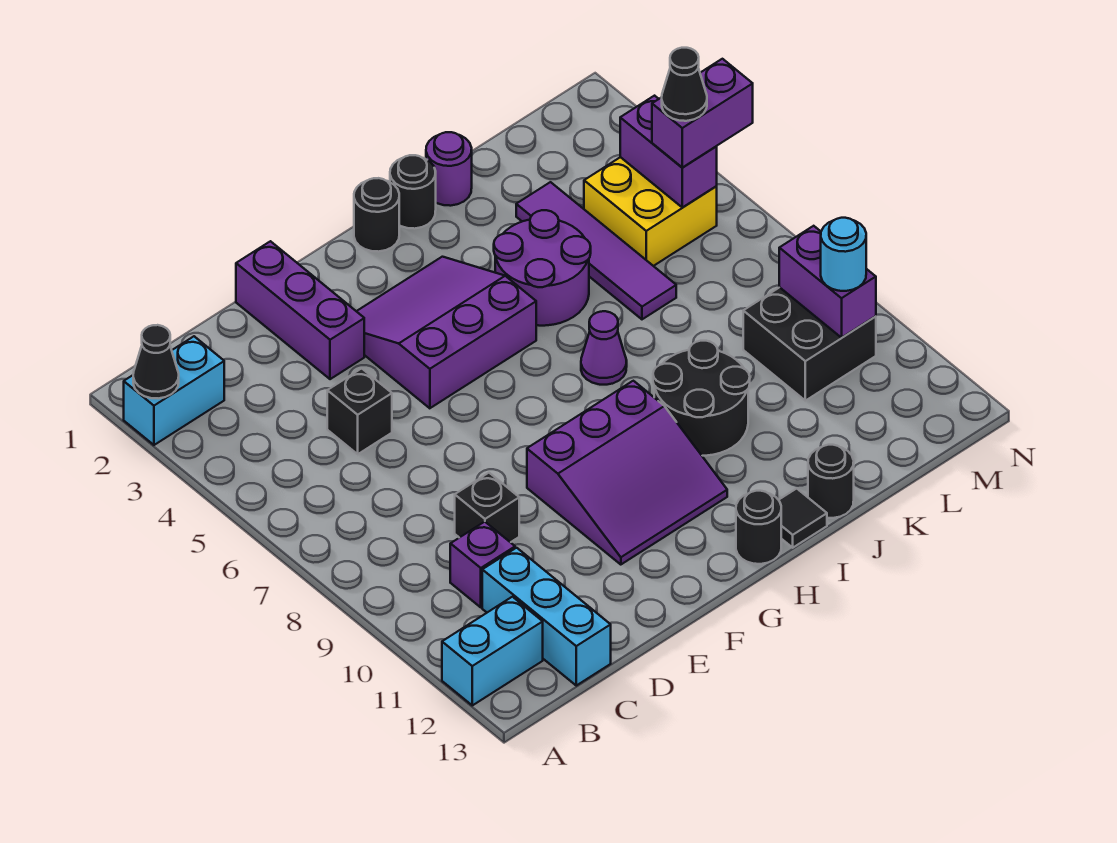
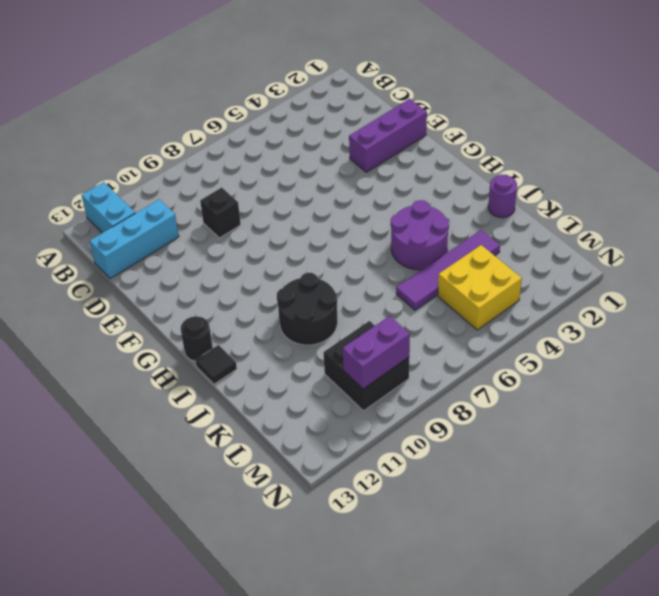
none -> cyan 1x2 brick [124,336,224,445]
none -> purple 1x1 brick [450,522,515,607]
none -> black 1x1 brick [327,368,392,454]

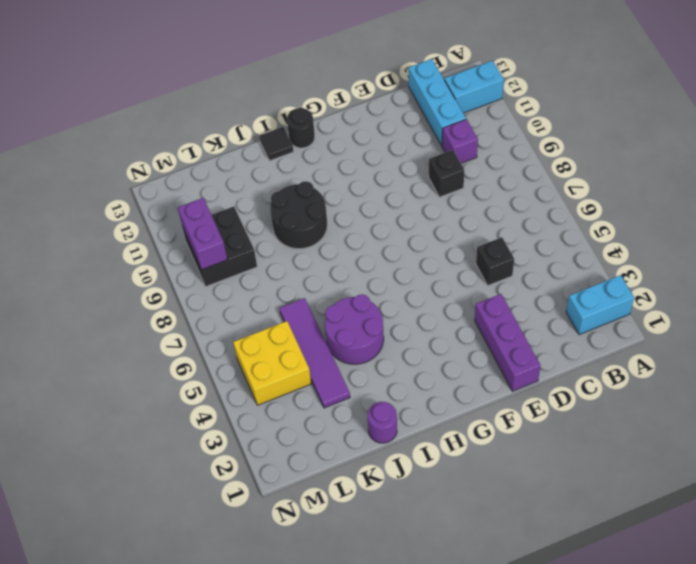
none -> purple 3x3 slope [357,257,536,408]
none -> purple 3x3 slope [527,381,727,565]
none -> black 1x1 round brick [354,178,399,252]

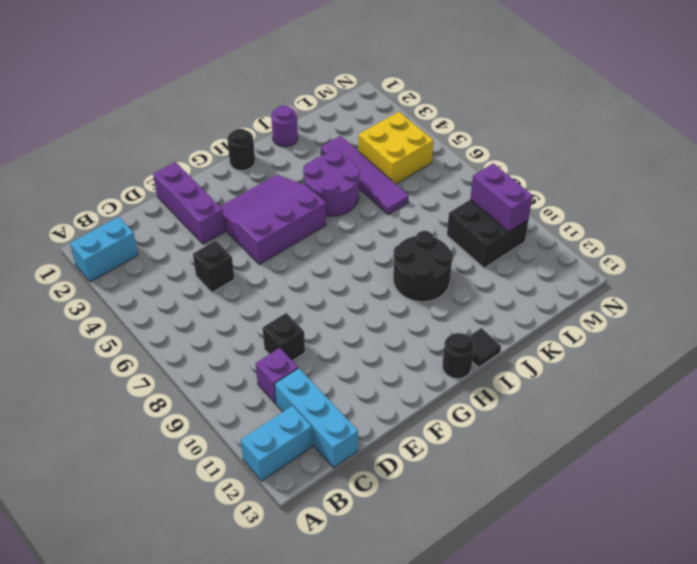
none -> purple 3x3 slope [527,381,727,565]
none -> black 1x1 round brick [390,155,436,229]
none -> purple 1x1 cone [581,311,627,385]

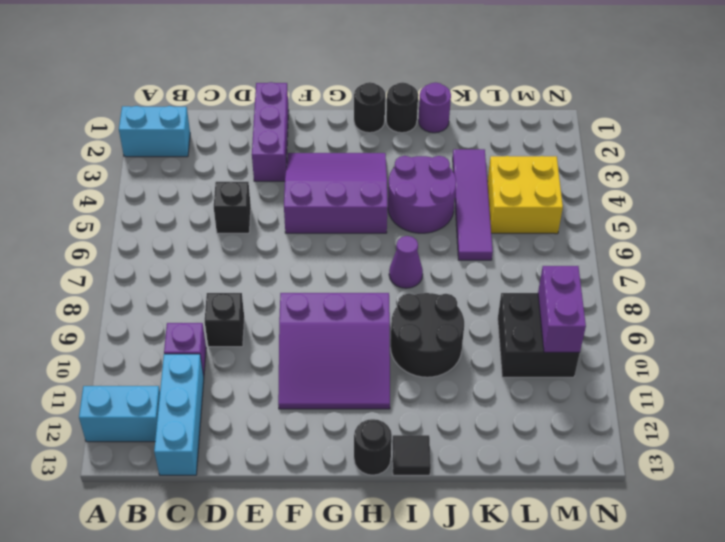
none -> black 1x1 round brick [808,445,854,518]
none -> black 1x1 cone [133,325,179,398]
none -> purple 1x2 brick [620,96,717,208]

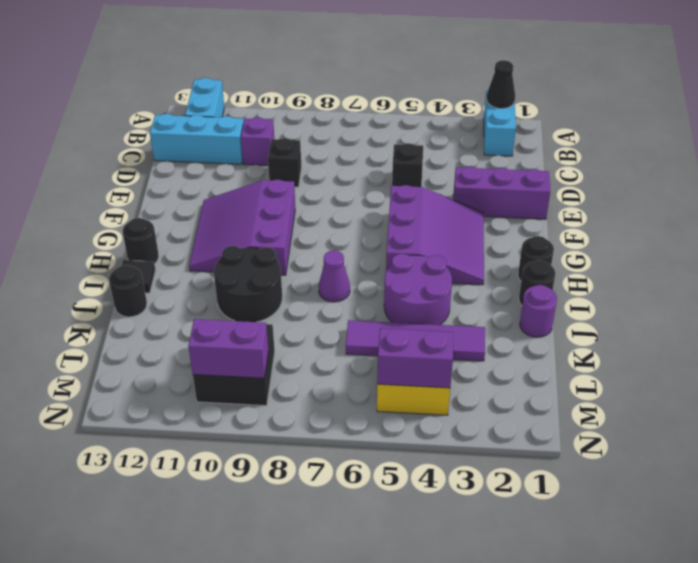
none -> purple 1x2 brick [652,59,753,167]
none -> cyan 1x1 round brick [821,218,866,291]
none -> black 1x1 cone [662,48,707,121]

